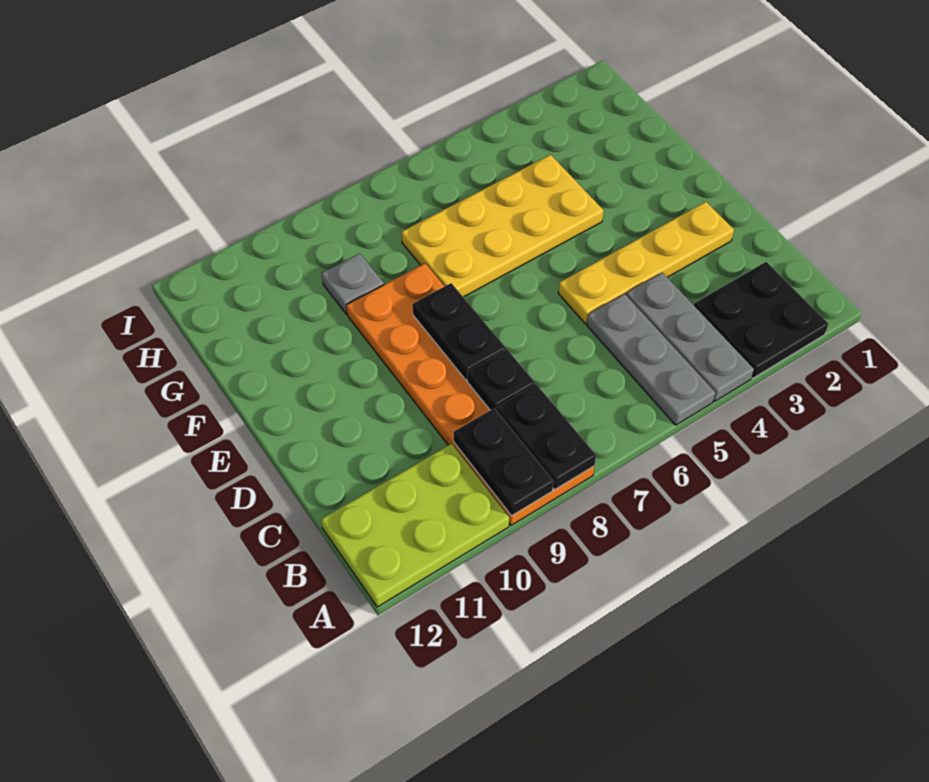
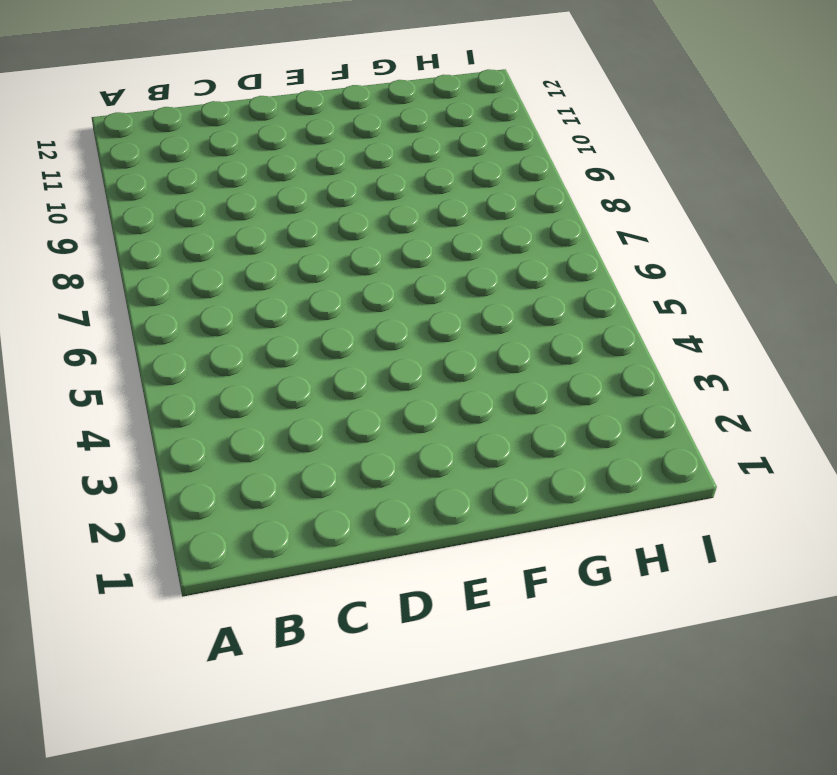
none -> black 2x2 plate [694,262,829,378]
none -> grey 1x3 plate [626,273,754,401]
none -> grey 1x3 plate [587,294,715,425]

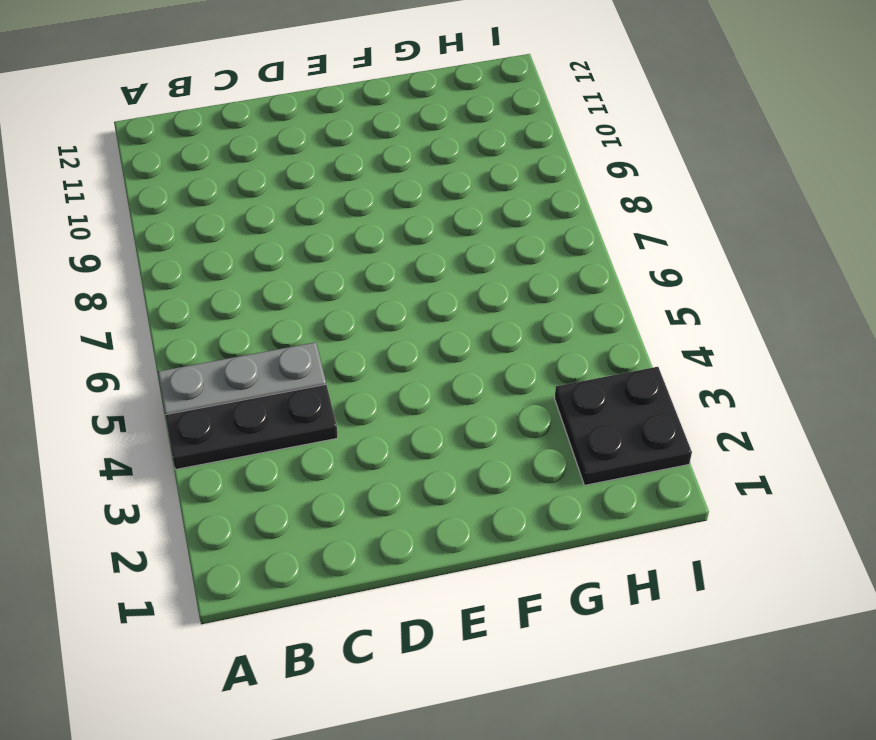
black 1x3 plate [165,384,338,470] -> grey 1x3 plate [626,273,754,401]
black 2x2 plate [555,367,692,485] -> black 2x2 plate moved to [694,262,829,378]
none -> orange 2x6 plate [346,263,595,525]
none -> lime 2x3 plate [321,444,509,607]
none -> yellow 1x4 plate [558,202,734,324]

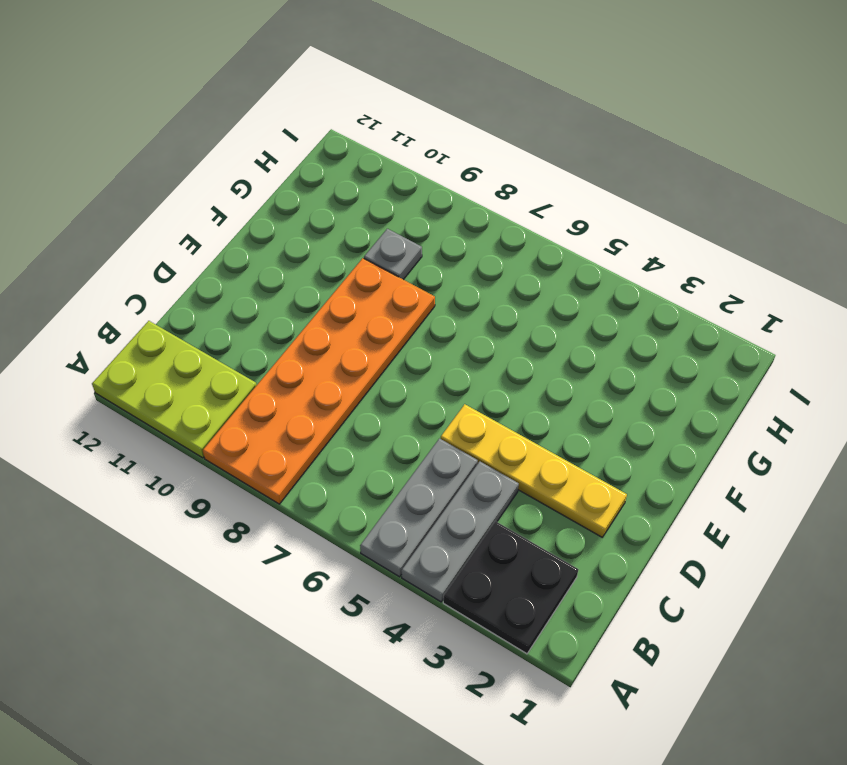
none -> yellow 2x4 plate [402,155,603,297]
none -> black 1x2 plate [496,384,596,489]
none -> black 1x2 plate [454,408,554,516]

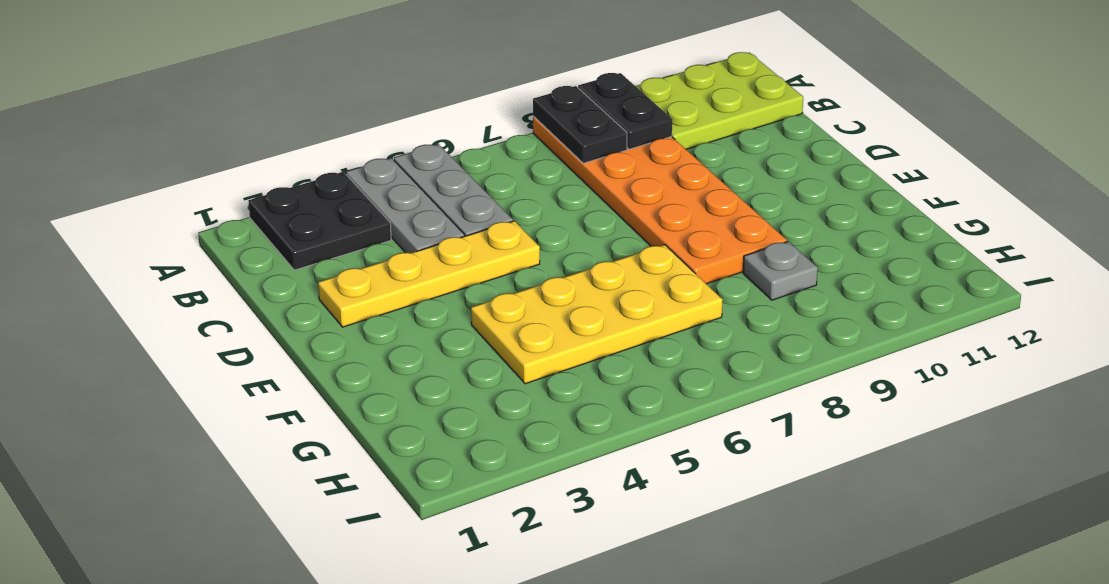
none -> black 1x1 plate [467,350,535,410]
none -> black 1x2 plate [412,283,506,380]

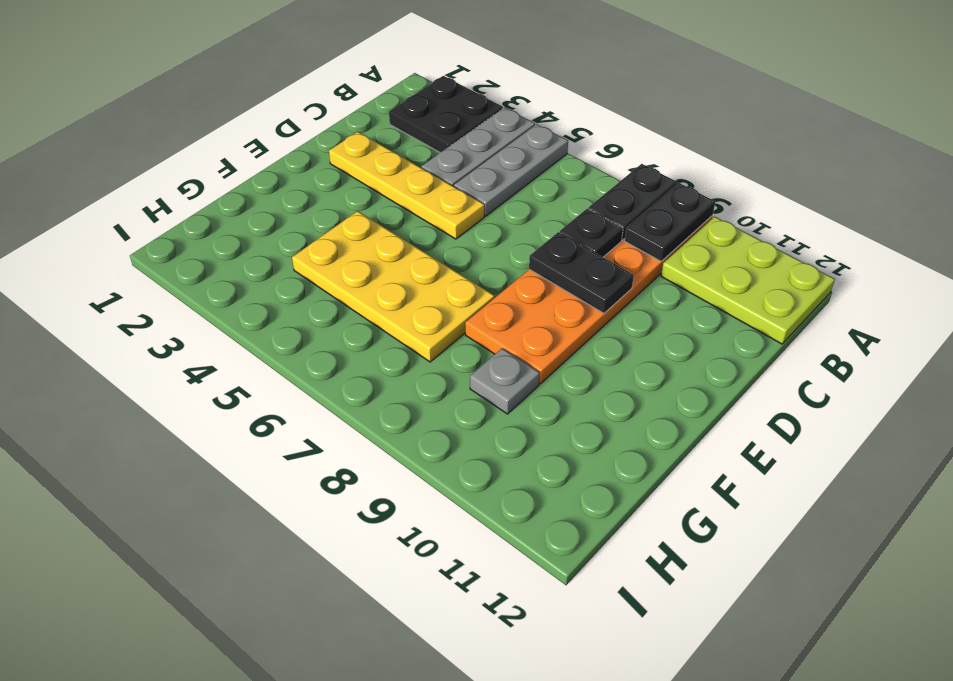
black 1x2 plate [529,232,634,313] -> black 1x2 plate turned to [412,283,506,380]

